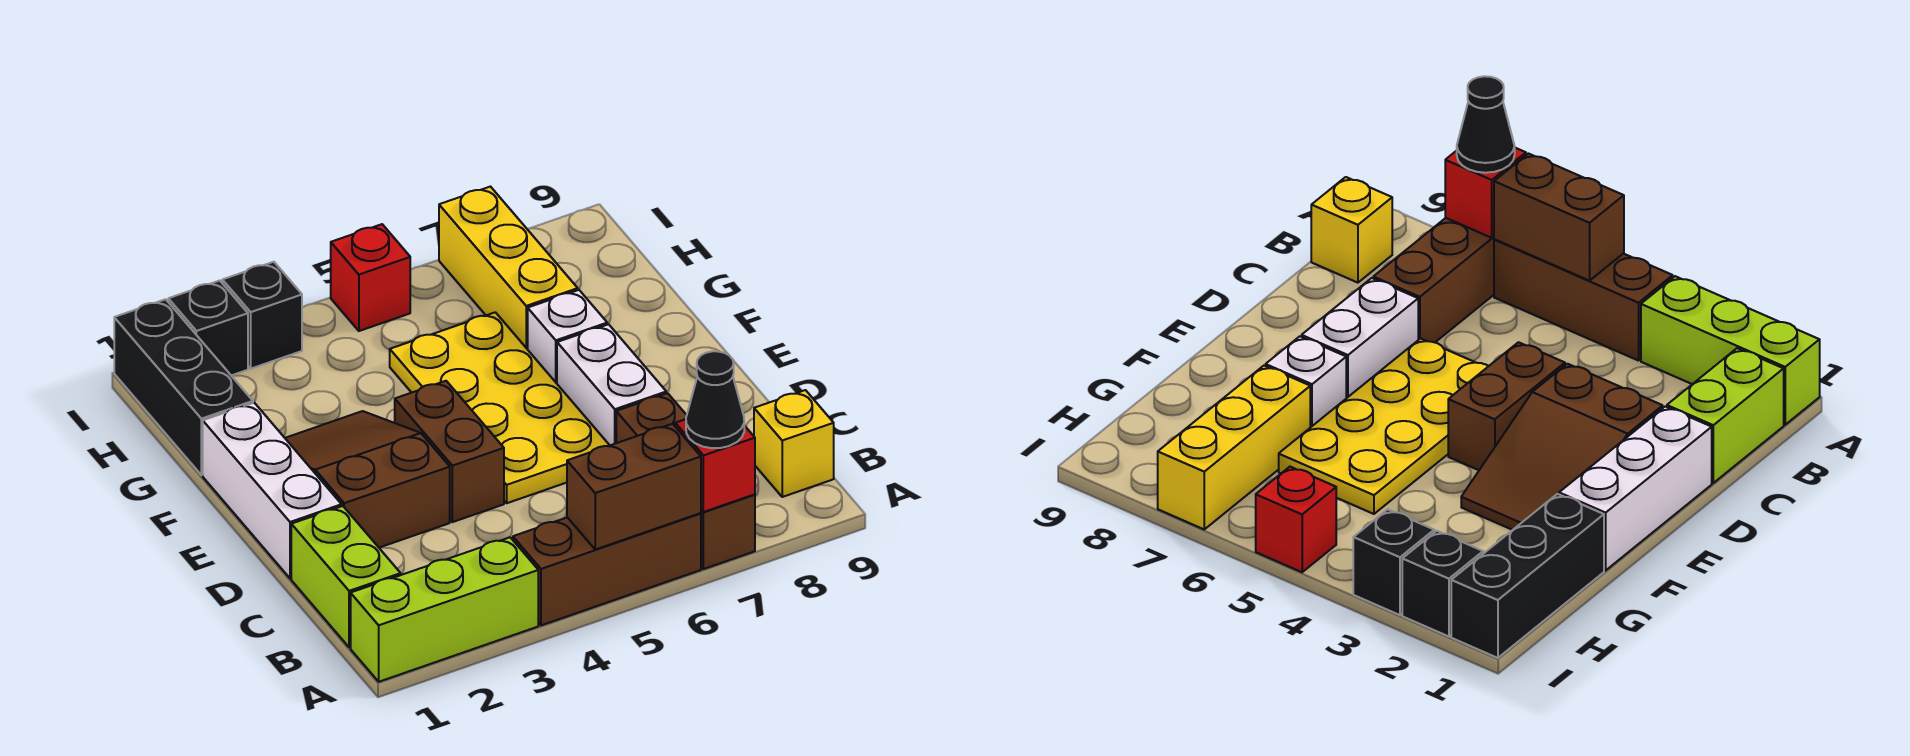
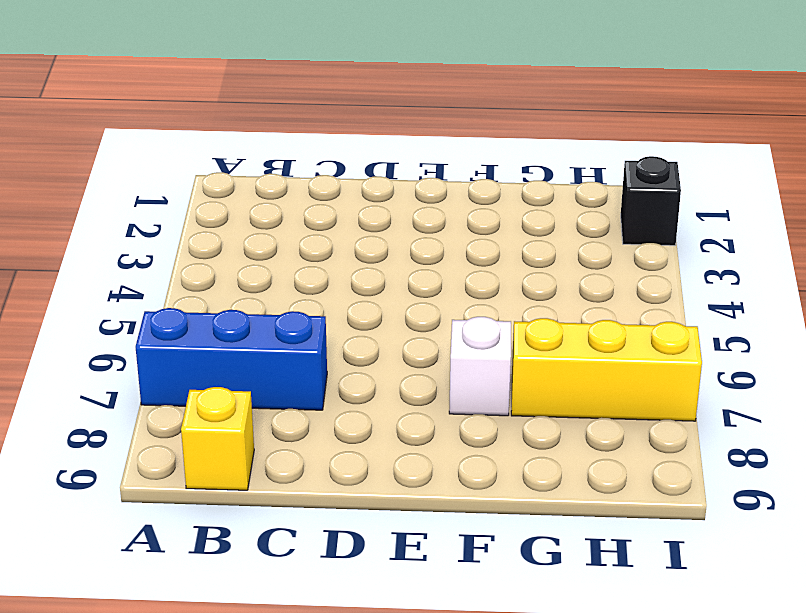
blue 1x3 brick [136,308,327,410] -> brown 1x3 brick [616,393,755,569]
none -> lime 1x3 brick [351,537,538,682]
none -> brown 1x3 brick [513,513,701,625]
none -> lime 1x2 brick [291,506,401,647]

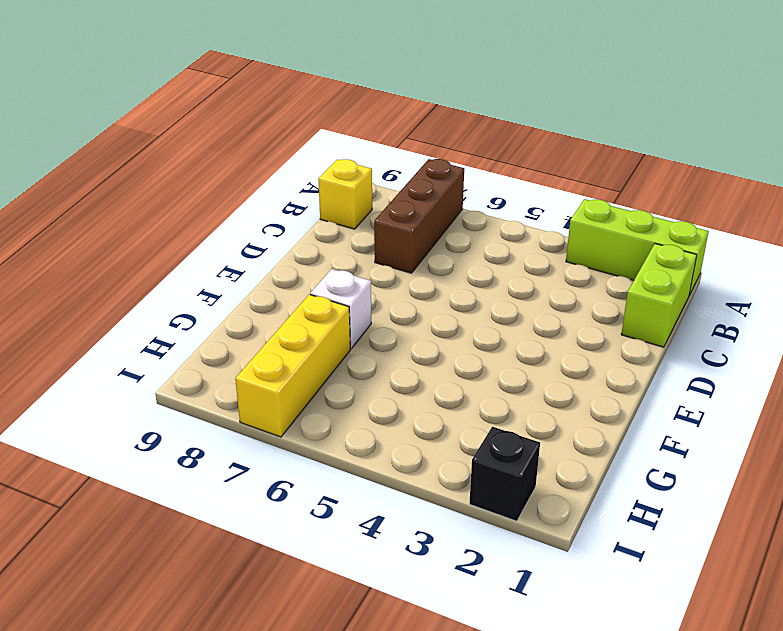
none -> brown 1x3 brick [513,513,701,625]
none -> white 1x3 brick [203,403,342,578]
none -> brown 2x3 slope [285,411,450,548]

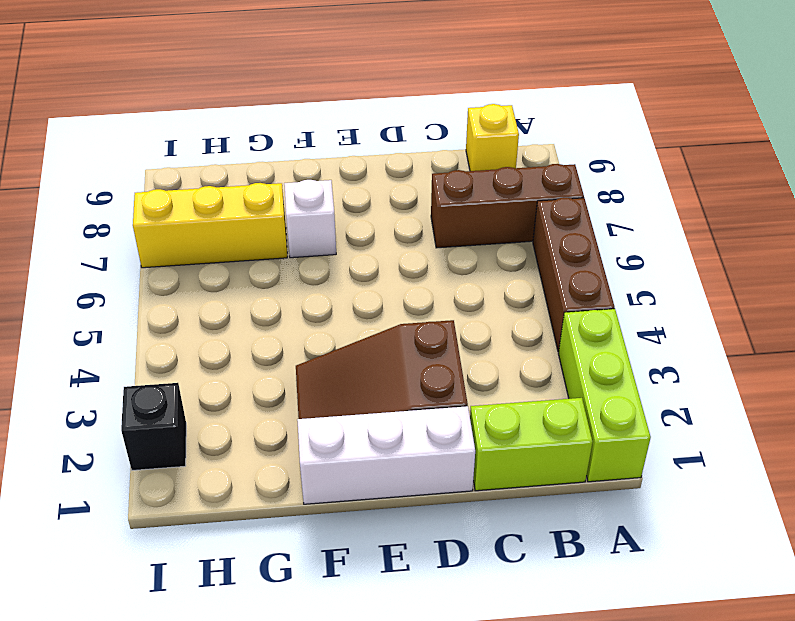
none -> brown 1x2 brick [395,381,504,522]
none -> yellow 2x4 plate [390,312,610,503]
none -> white 1x2 brick [557,324,666,445]

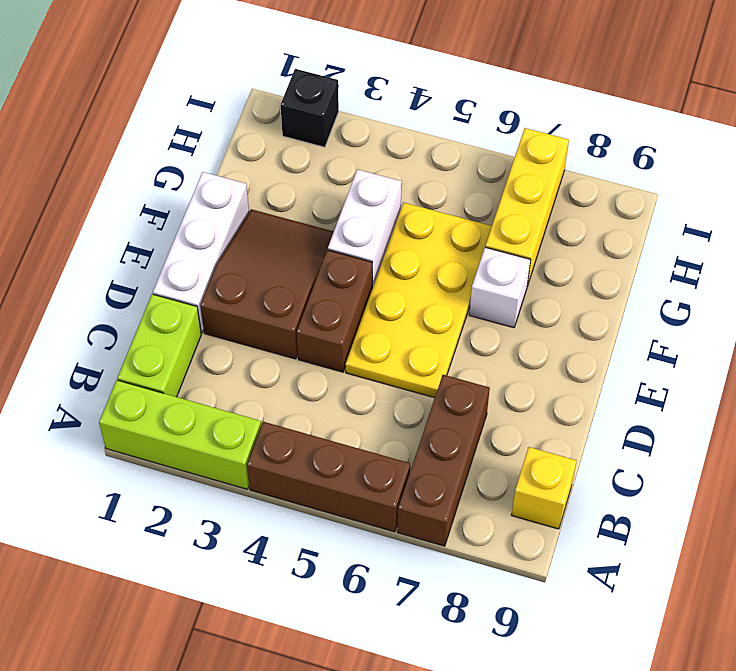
white 1x2 brick [328,169,402,288] -> white 1x2 brick moved to [557,324,666,445]
none -> black 1x3 brick [114,299,253,475]
none -> black 1x1 brick [222,262,302,369]
none -> red 1x1 brick [331,224,410,331]

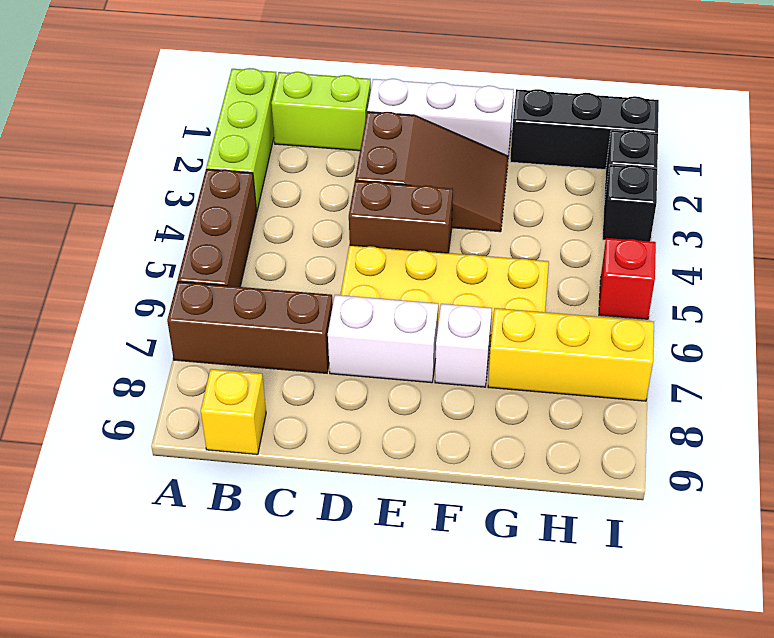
none -> brown 1x2 brick [567,424,701,549]
none -> red 1x1 brick [675,419,755,512]
none -> black 1x1 cone [686,351,744,448]

